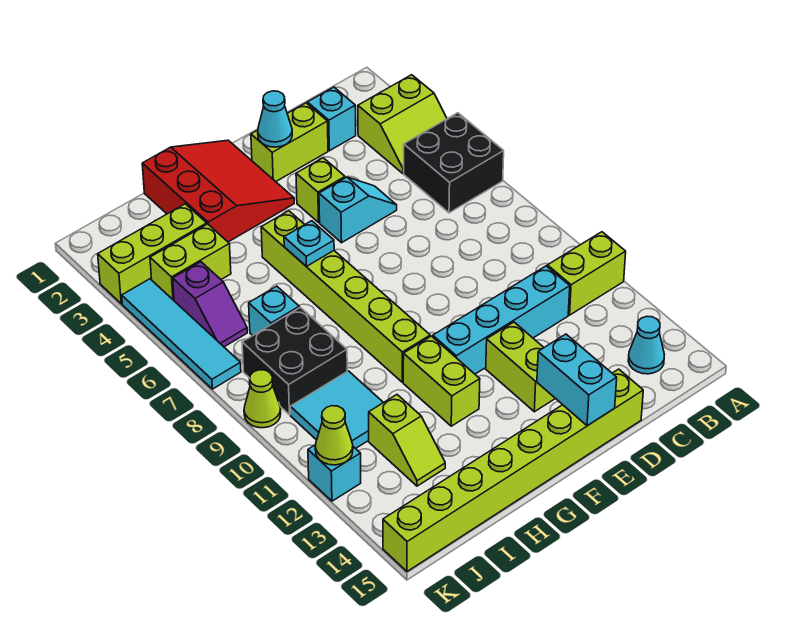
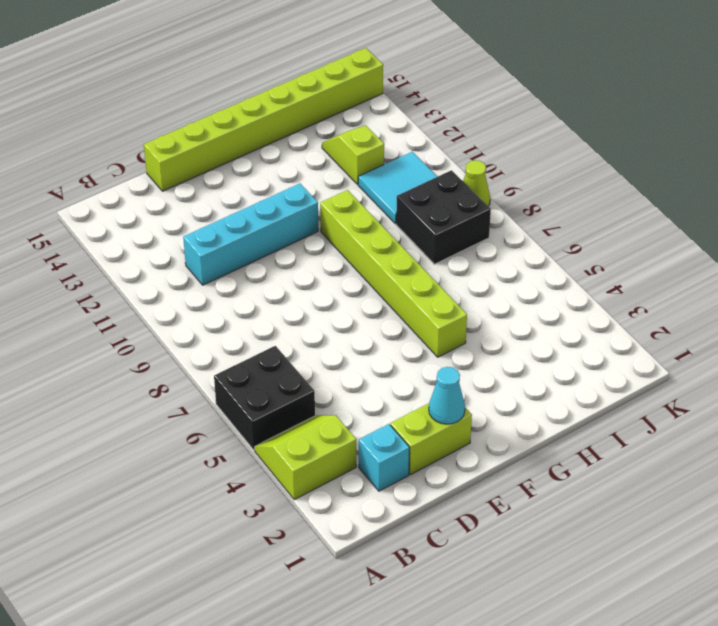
none -> lime 1x2 brick [547,232,626,315]
none -> cyan 1x1 cone [628,316,664,374]
none -> cyan 1x2 slope [319,177,397,243]

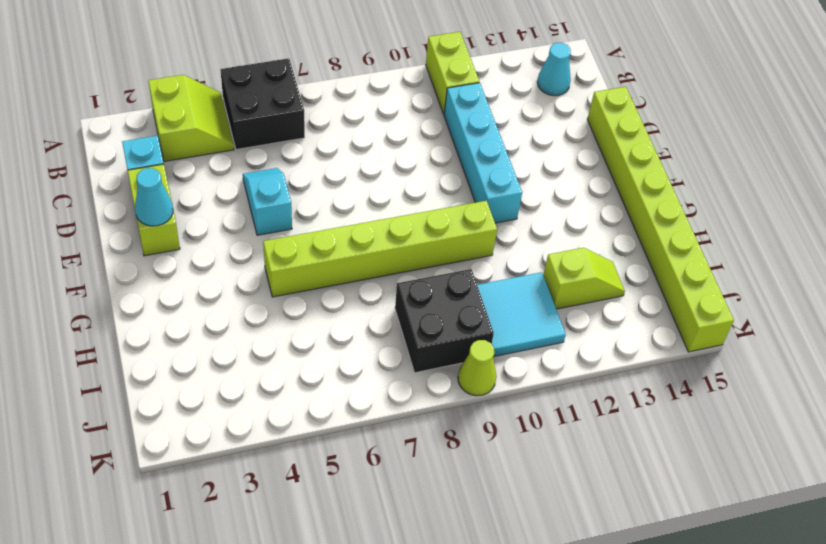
none -> lime 1x1 brick [296,158,345,222]
none -> lime 1x2 brick [486,322,555,412]
none -> red 3x3 slope [142,140,294,242]

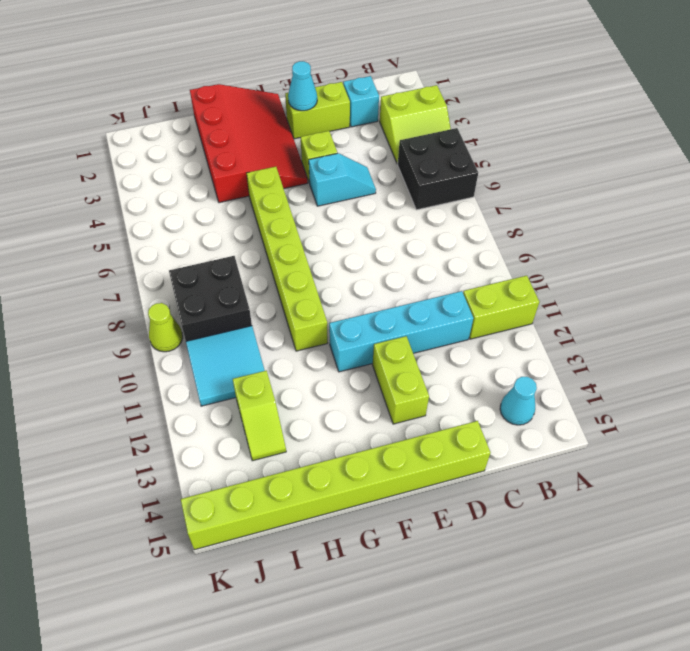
red 3x4 slope [190,84,308,203] -> red 3x3 slope [142,140,294,242]
none -> lime 1x2 brick [403,336,480,426]
none -> lime 1x3 brick [98,204,207,304]
none -> lime 1x2 brick [150,224,231,300]

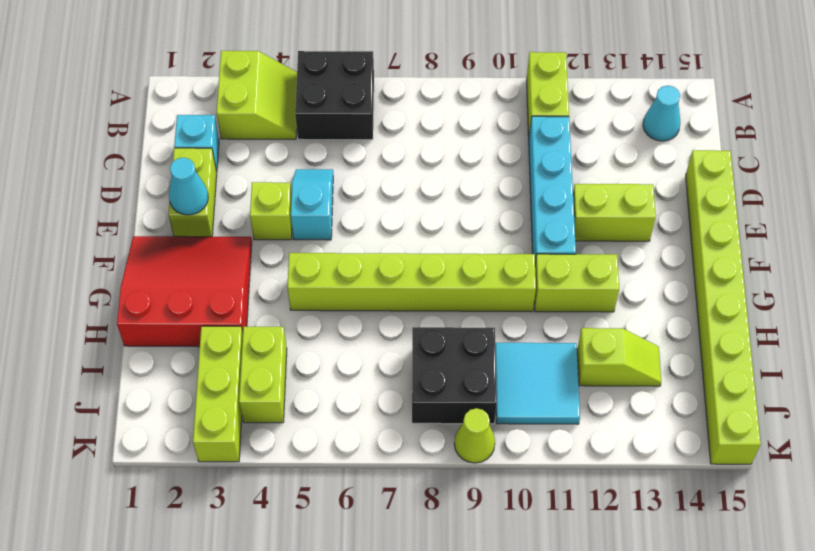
none -> cyan 1x1 brick [249,286,299,336]
none -> purple 1x2 slope [173,262,247,347]
none -> cyan 1x4 tile [122,279,241,389]

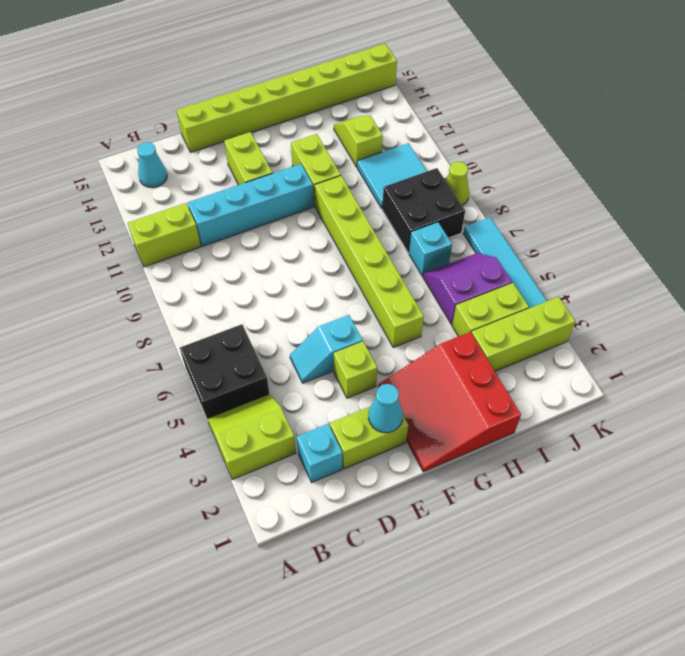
purple 2x2 slope [423,253,512,325] -> purple 1x2 slope [173,262,247,347]
none -> cyan 1x1 brick [308,445,361,501]
none -> cyan 1x2 brick [537,334,617,426]
none -> cyan 1x1 plate [284,221,334,266]

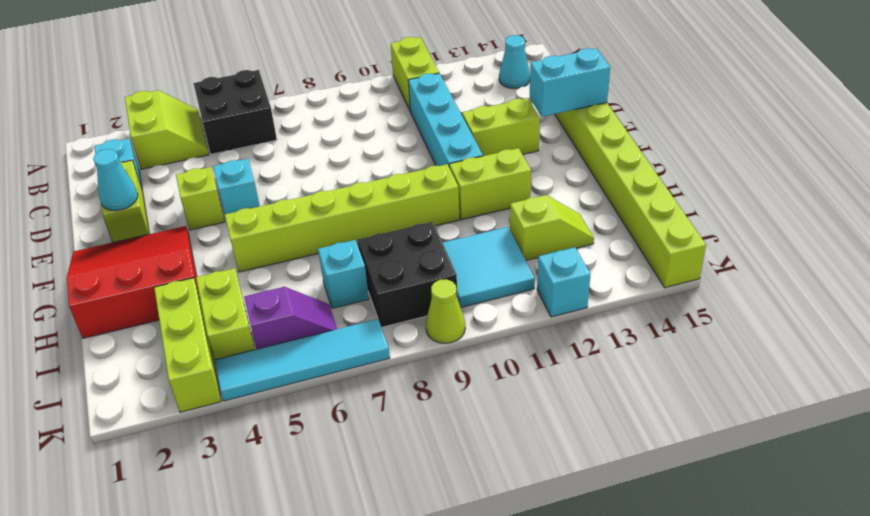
none -> cyan 1x1 plate [284,221,334,266]
none -> lime 1x1 cone [315,406,353,465]

